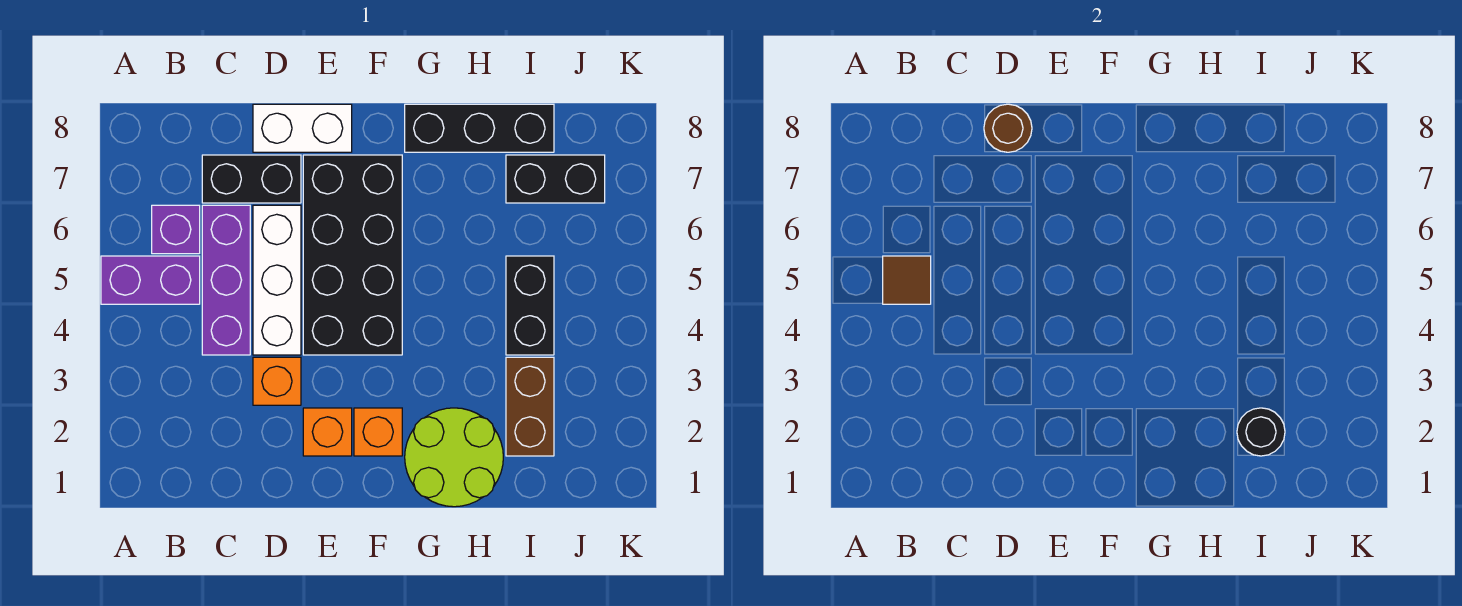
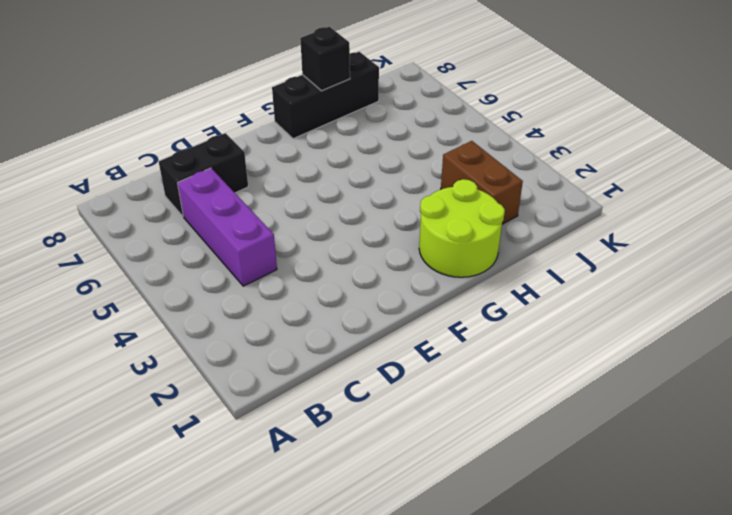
black 1x1 brick [300,27,350,91] -> none
none -> purple 1x2 brick [101,256,200,304]
none -> purple 1x1 brick [152,205,200,254]
none -> orange 1x1 brick [253,357,301,405]

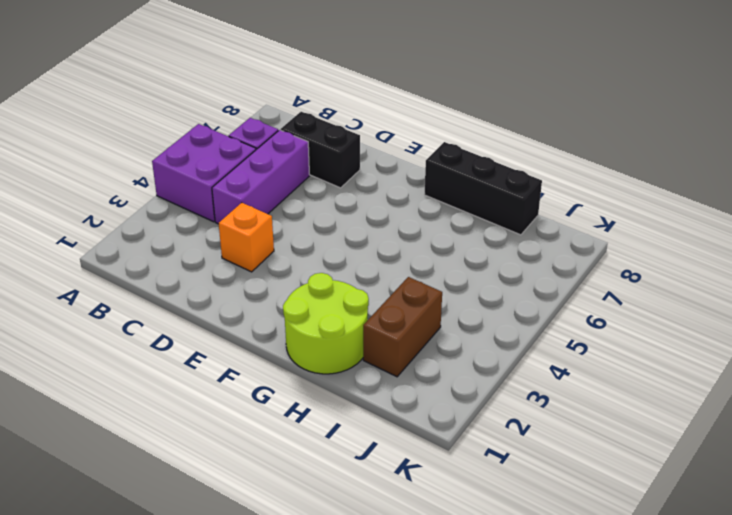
purple 2x2 brick [152,124,256,222] -> purple 1x2 brick [101,256,200,304]
none -> white 1x3 brick [253,205,301,355]
none -> white 1x2 brick [253,104,352,152]
none -> orange 1x1 brick [303,408,352,456]

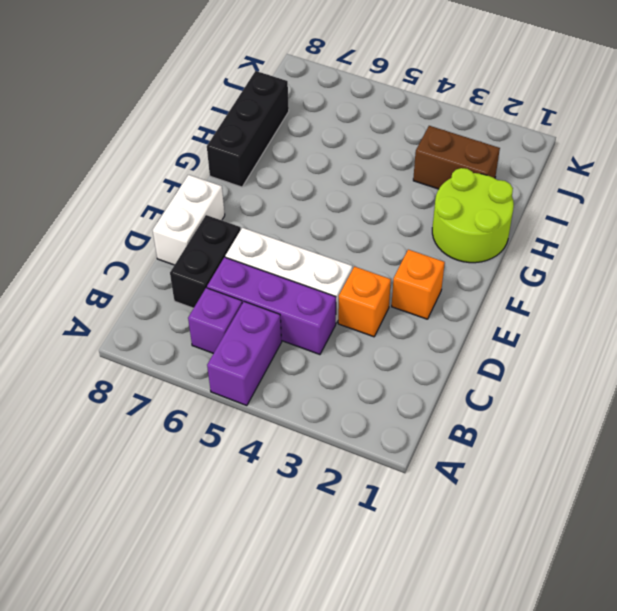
none -> black 2x4 brick [303,155,402,355]
none -> orange 1x1 brick [354,408,402,456]
none -> black 1x2 brick [506,256,554,355]

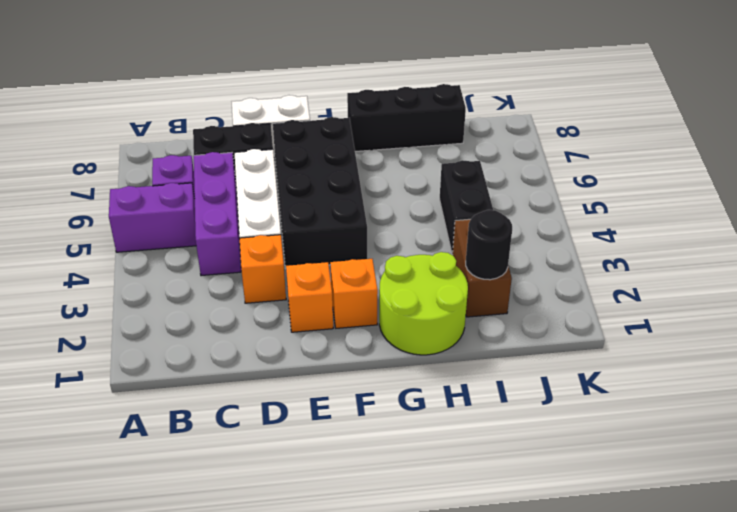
none -> black 1x2 brick [506,155,605,203]
none -> brown 1x1 tile [883,256,931,304]
none -> brown 1x1 round brick [984,104,1032,152]

